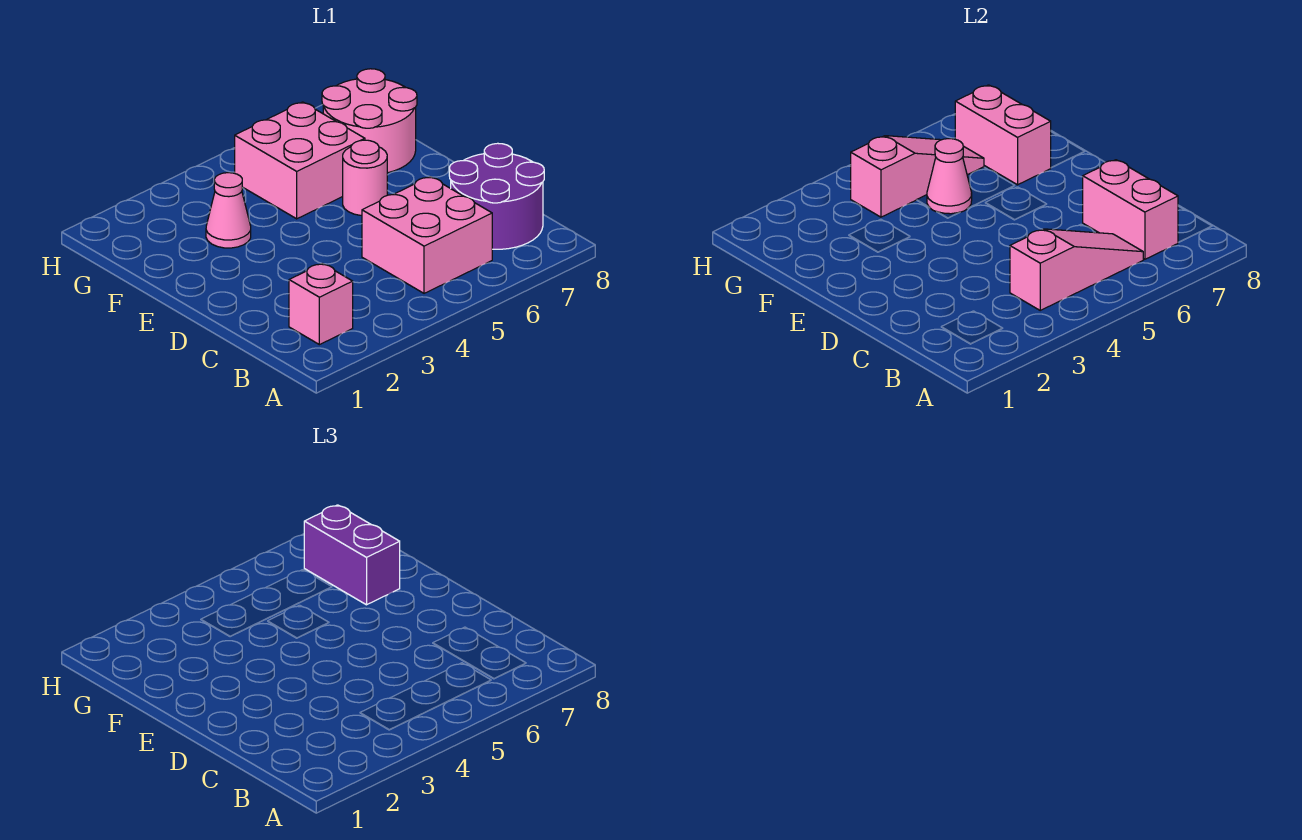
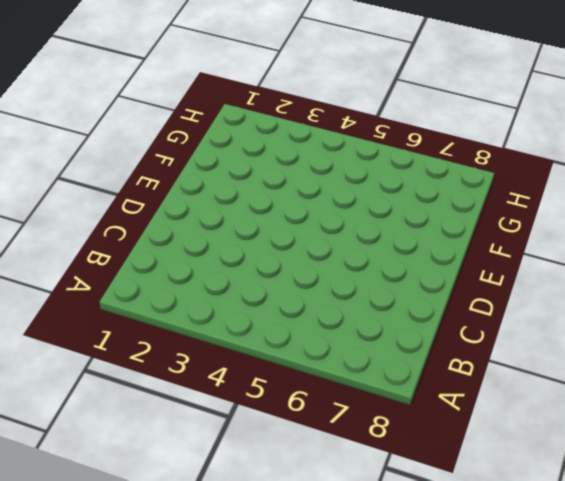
none -> pink 1x1 brick [289,263,353,345]
none -> pink 2x2 brick [362,177,492,293]
none -> purple 2x2 round brick [449,143,544,249]

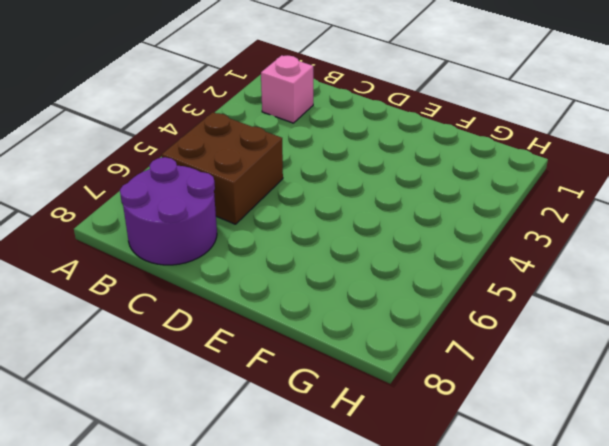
brown 2x2 brick [162,112,283,224] -> pink 2x2 brick [362,177,492,293]
none -> pink 1x1 round brick [343,140,387,215]
none -> pink 1x1 cone [206,173,251,248]
none -> pink 2x2 brick [235,102,365,219]

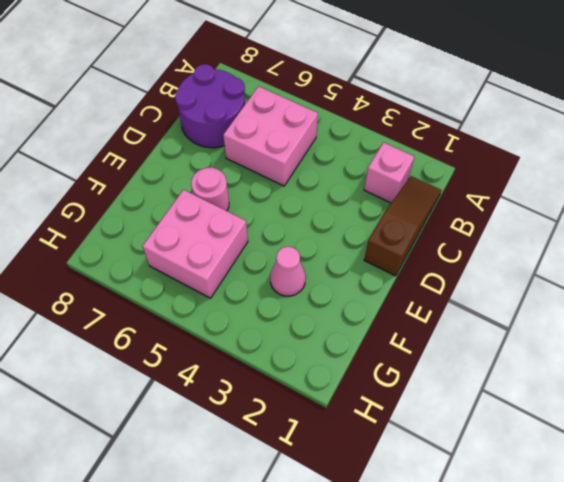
brown 1x3 slope [364,176,441,276] -> none
none -> pink 2x2 round brick [322,69,417,173]
none -> pink 1x3 slope [1010,229,1143,310]
none -> pink 1x2 brick [1083,160,1178,259]

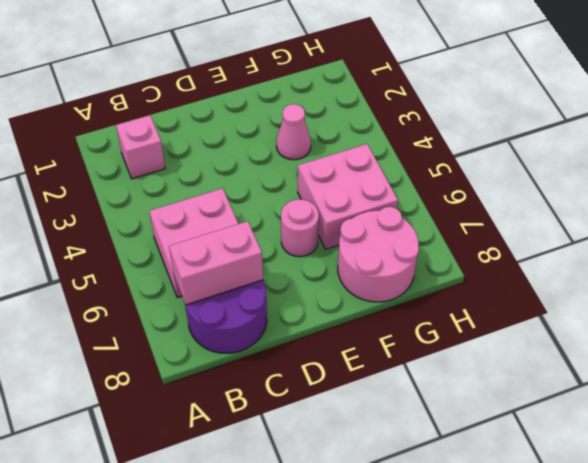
none -> pink 1x3 slope [1010,229,1143,310]
none -> pink 1x1 cone [927,139,972,214]
none -> pink 1x2 brick [955,85,1051,185]

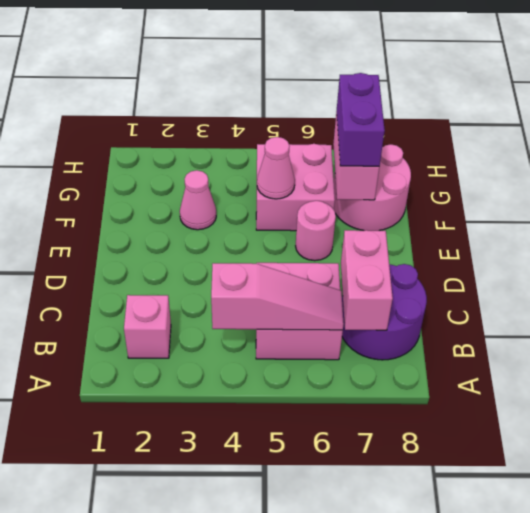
none -> pink 1x3 slope [851,136,984,217]

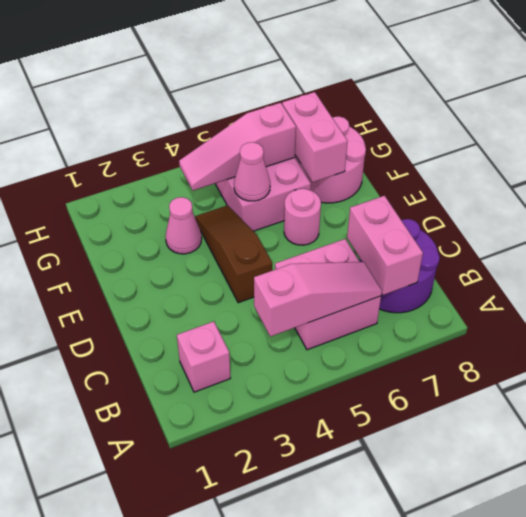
brown 1x3 slope [195,205,272,303] -> none
pink 1x3 slope [179,103,296,191] -> pink 1x3 slope turned to [851,136,984,217]
none -> purple 1x2 brick [304,505,400,605]

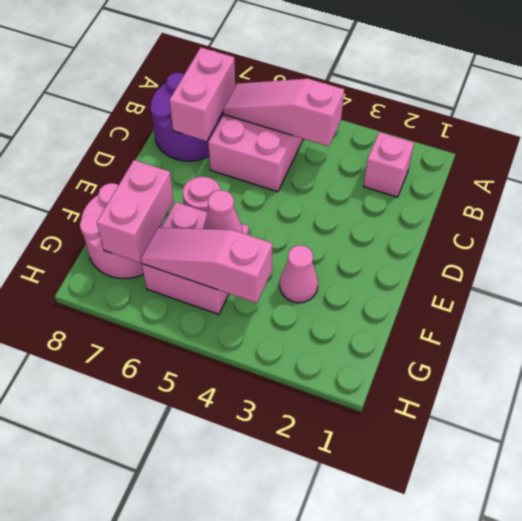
none -> purple 1x2 brick [304,505,400,605]

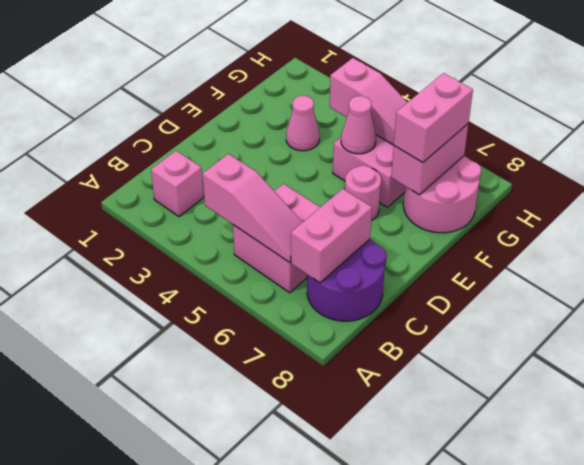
pink 1x2 brick [394,73,473,163] -> purple 1x2 brick [304,505,400,605]

